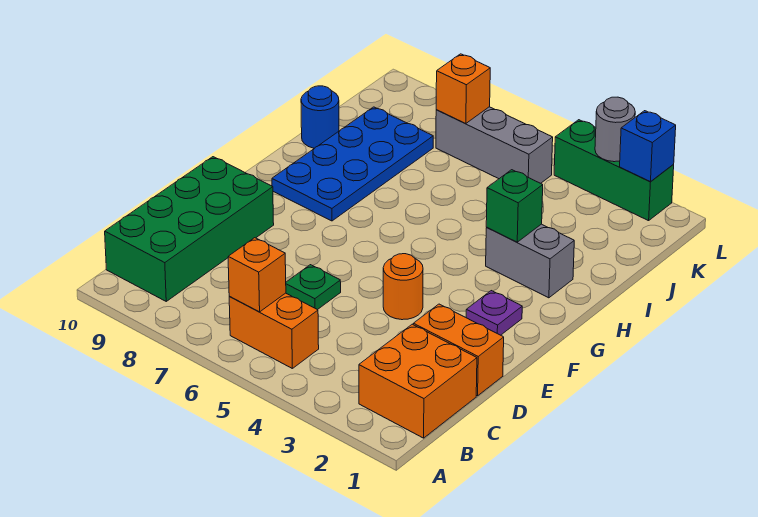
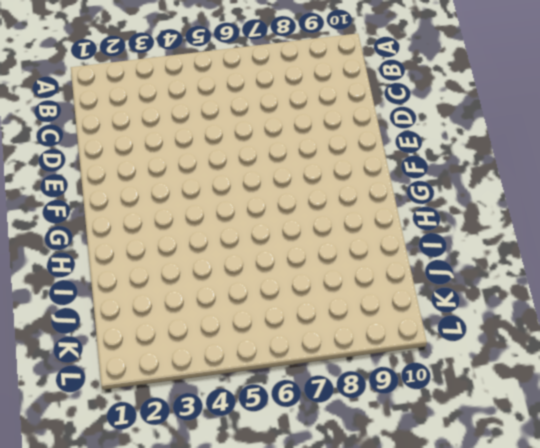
none -> orange 2x2 brick [359,324,477,438]
none -> orange 1x2 brick [229,293,319,368]
none -> green 2x4 brick [105,157,274,301]

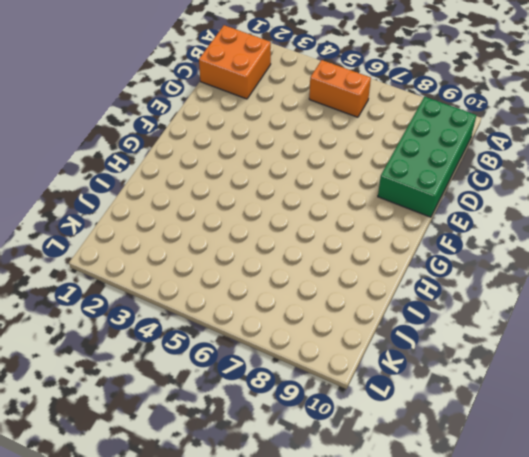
none -> orange 1x2 brick [413,304,504,396]
none -> green 1x1 plate [286,265,341,310]
none -> orange 1x1 round brick [383,254,423,320]

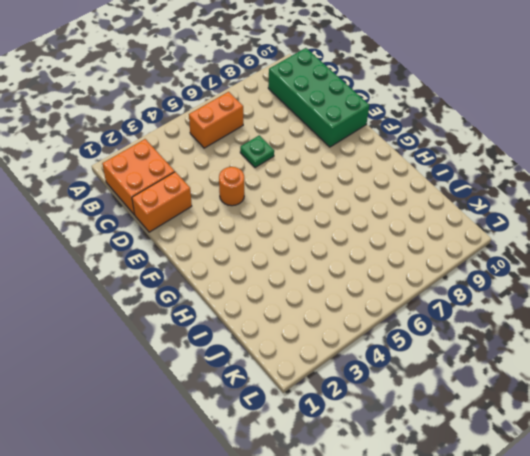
none -> purple 1x1 plate [466,291,522,335]
none -> blue 2x4 plate [272,107,433,221]
none -> grey 1x2 brick [486,224,574,298]

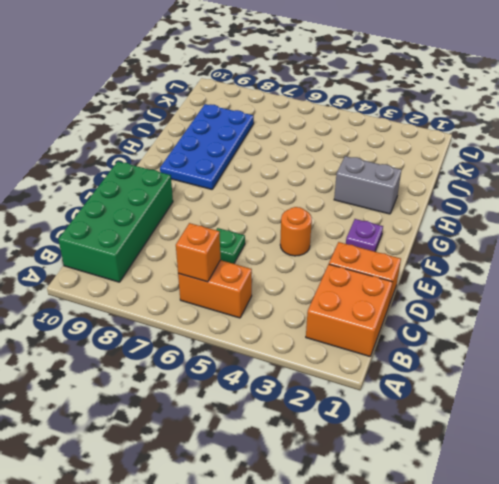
none -> blue 1x1 round brick [301,86,339,148]
none -> grey 1x3 brick [436,107,553,183]
none -> green 1x3 brick [554,120,674,221]

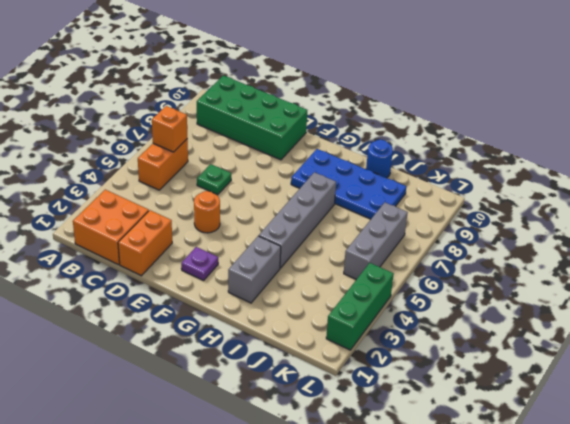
grey 1x4 brick [259,172,336,268] -> none
none -> green 1x1 brick [486,170,543,242]
none -> orange 1x1 brick [436,54,490,124]
none -> blue 1x1 brick [620,111,676,182]

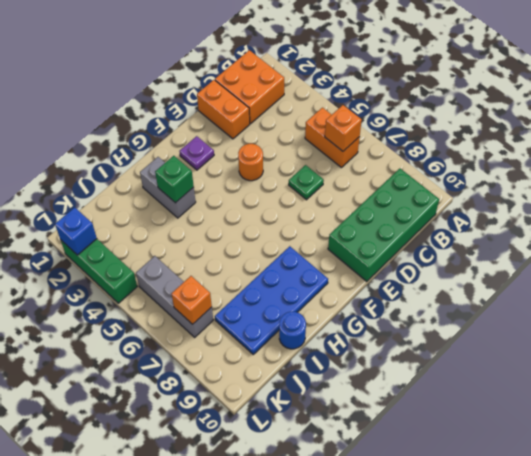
none -> grey 1x1 round brick [595,97,635,162]

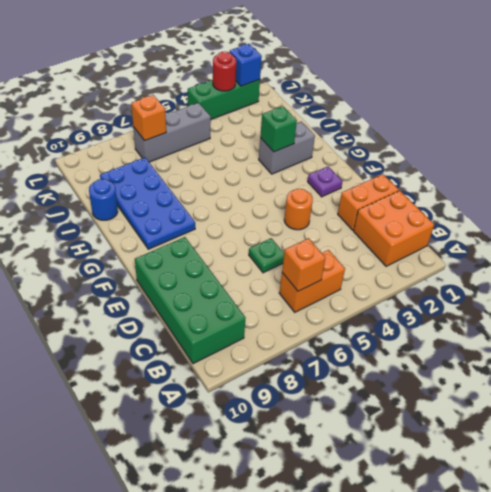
red 1x1 round brick [213,52,236,91] -> grey 1x1 round brick [595,97,635,162]

